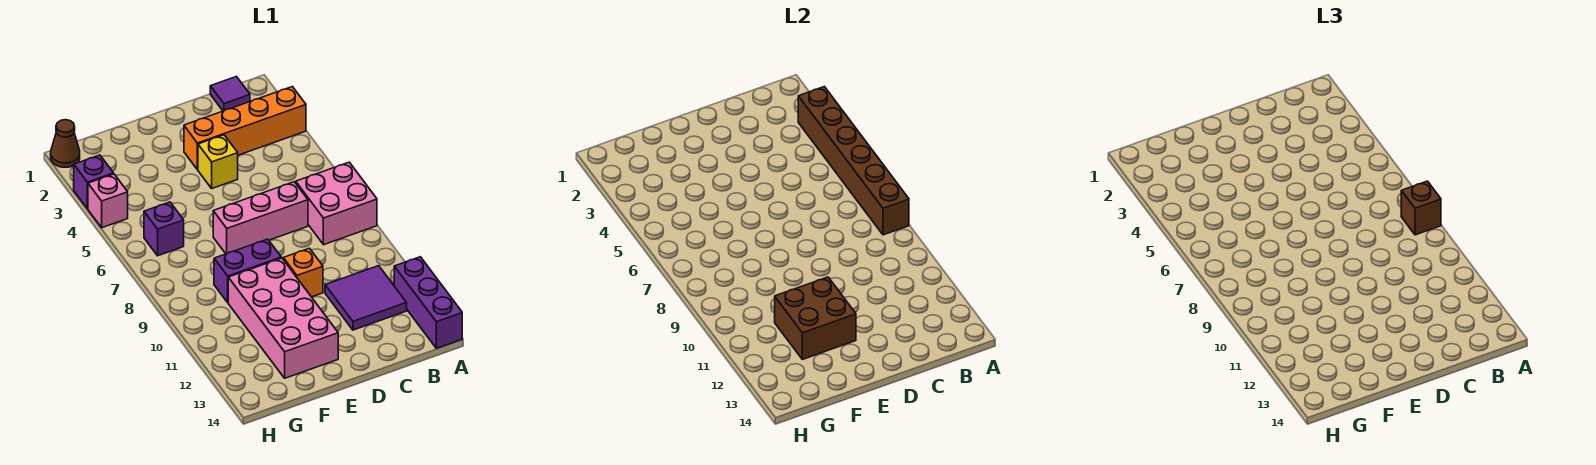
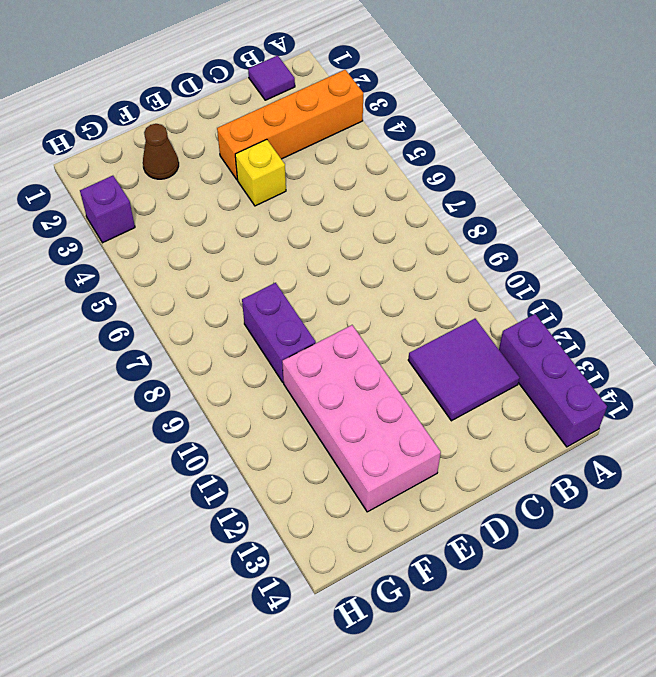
brown 1x1 cone [143,124,179,179] -> brown 1x1 cone moved to [51,120,80,167]
purple 1x2 brick [242,283,316,382] -> purple 1x2 brick turned to [214,239,281,302]
none -> pink 2x2 brick [296,162,377,245]
none -> pink 1x3 brick [213,182,308,254]
none -> orange 1x1 brick [283,248,323,297]

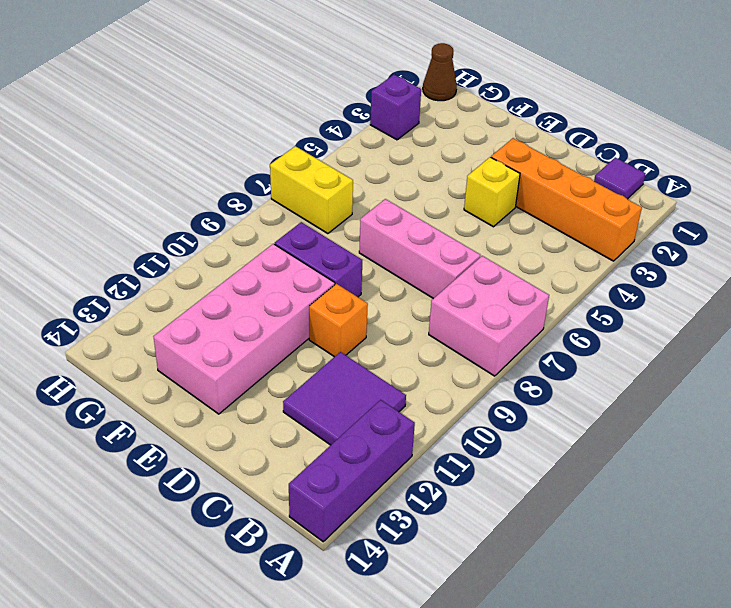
yellow 1x2 brick [270,146,353,234] -> none
none -> purple 1x1 brick [144,202,184,256]
none -> pink 1x1 brick [88,174,128,228]
none -> brown 1x6 brick [798,87,909,235]

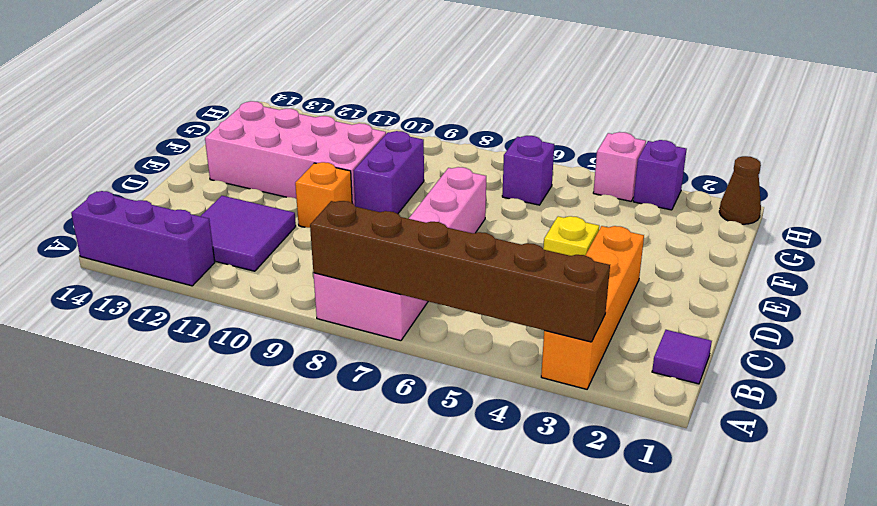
none -> brown 2x2 brick [775,277,856,359]
none -> brown 1x1 brick [1401,181,1441,235]

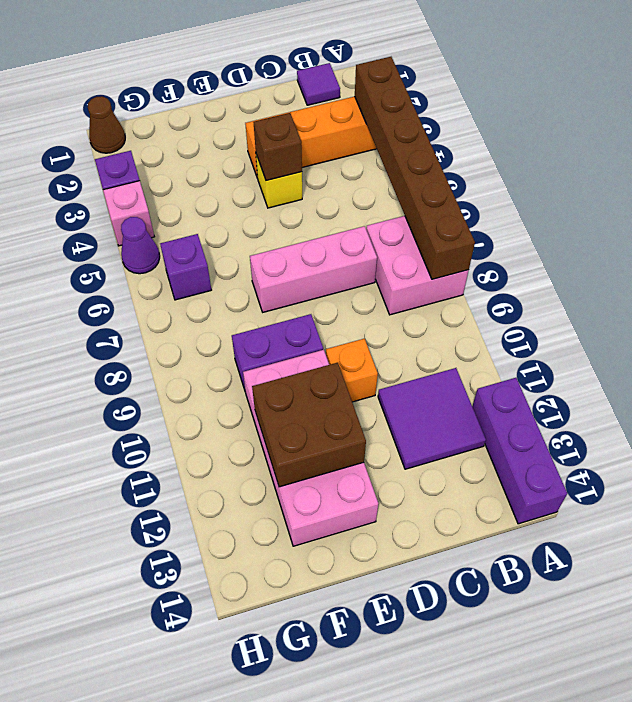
brown 1x1 brick [254,113,302,181] -> brown 1x1 brick moved to [1401,181,1441,235]
purple 1x1 cone [121,217,160,274] -> none

